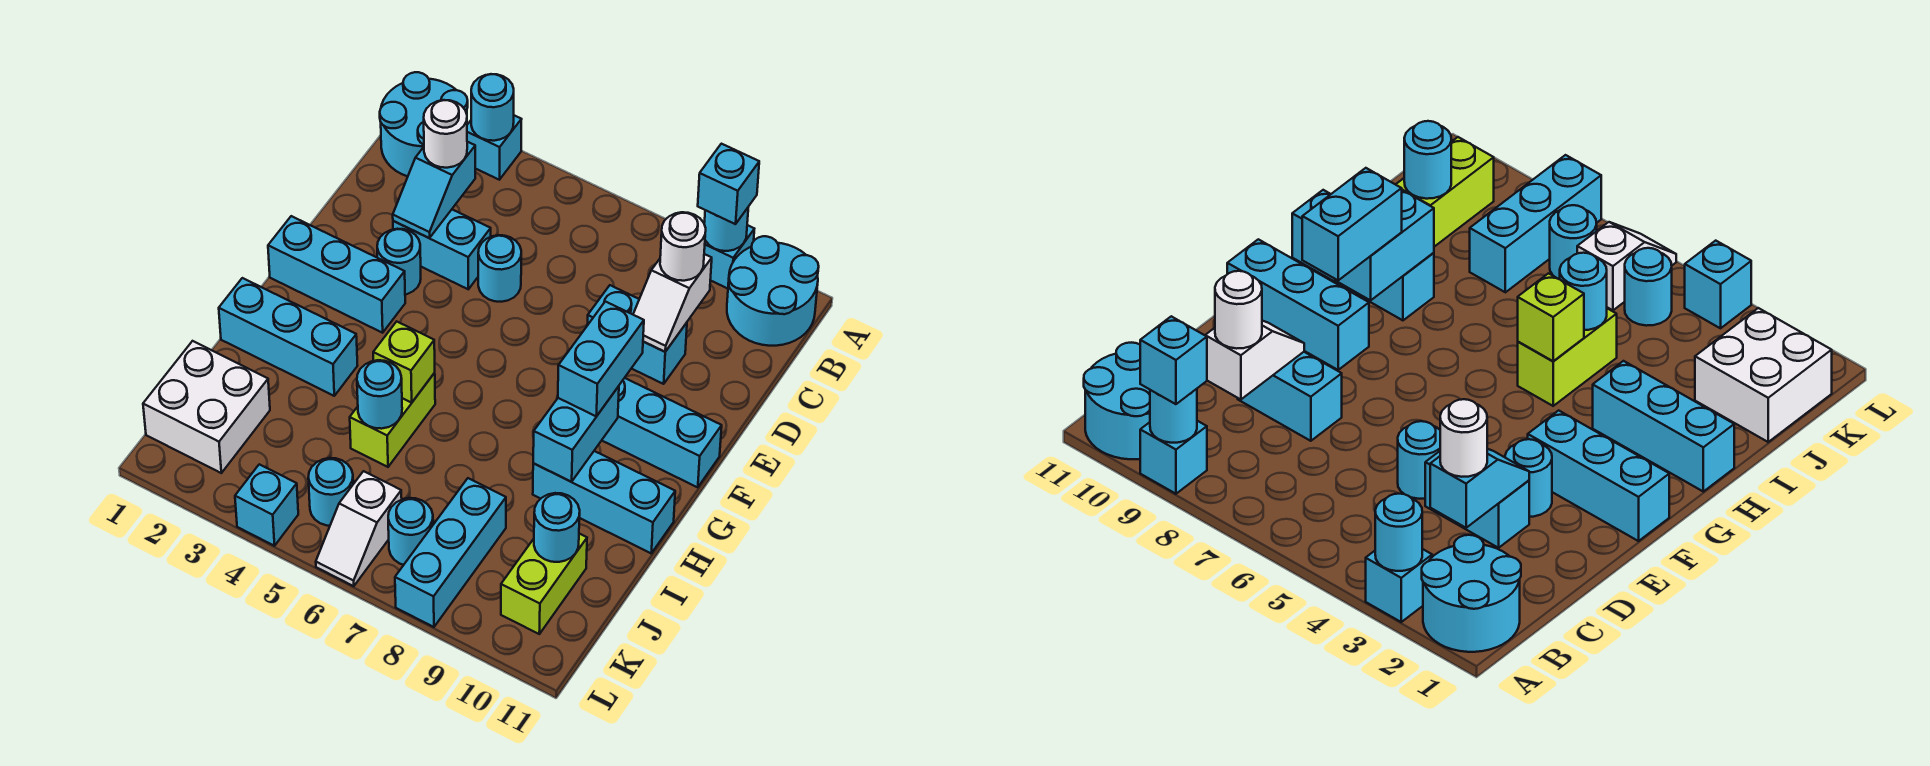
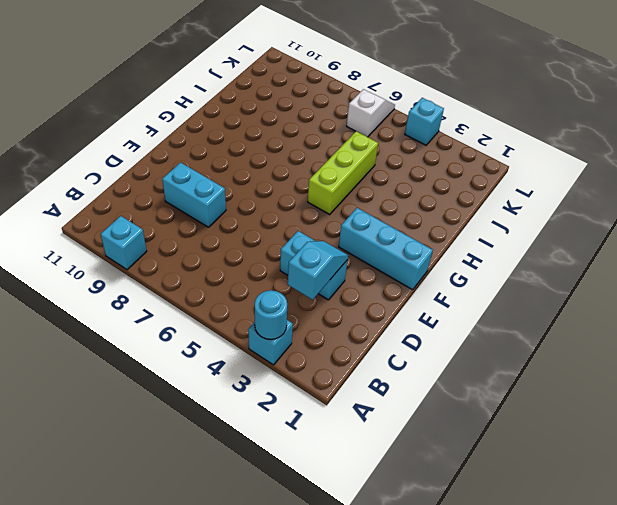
lime 1x3 brick [308,131,378,214] -> lime 1x2 brick [350,373,435,467]
none -> cyan 2x2 round brick [380,72,468,176]
none -> cyan 2x2 round brick [727,236,819,346]
none -> cyan 1x1 round brick [478,235,521,302]
none -> cyan 1x1 round brick [377,229,421,294]

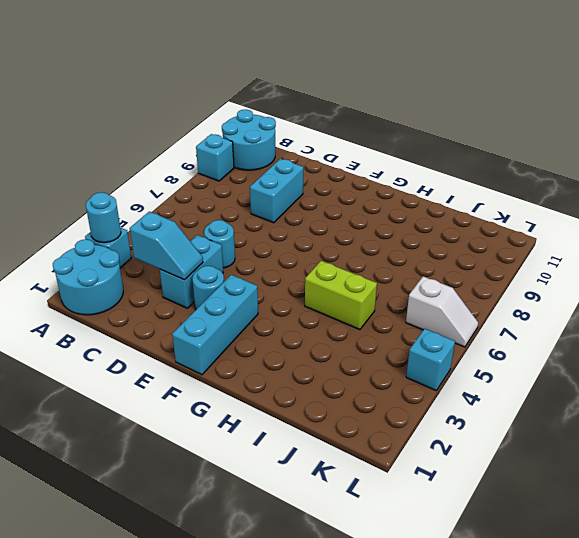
none -> cyan 1x3 brick [602,378,722,487]
none -> cyan 1x3 brick [219,278,358,396]
none -> cyan 1x3 brick [533,451,675,553]
none -> white 2x2 brick [143,341,270,473]

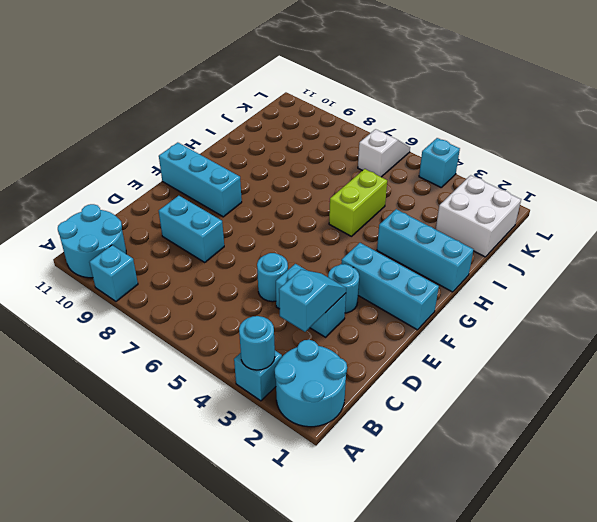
none -> cyan 1x3 brick [533,451,675,553]
none -> cyan 1x3 brick [395,478,506,627]
none -> lime 1x2 brick [501,534,587,634]
none -> cyan 1x1 round brick [308,458,353,526]

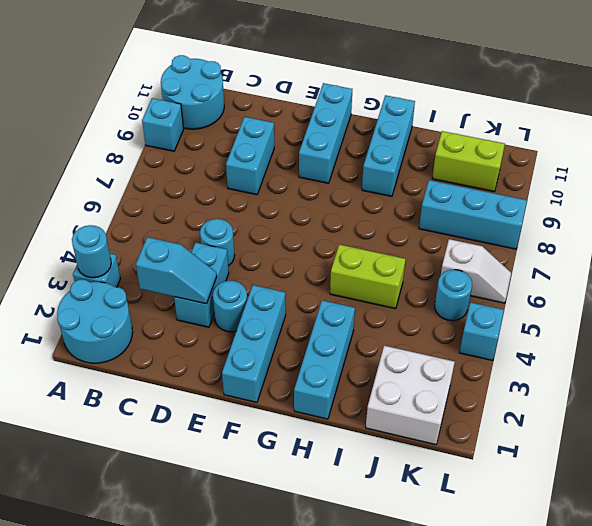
none -> cyan 1x1 round brick [388,498,433,565]
none -> cyan 1x1 round brick [704,208,748,251]
none -> white 1x2 slope [633,254,712,352]
none -> cyan 1x2 brick [533,386,619,482]

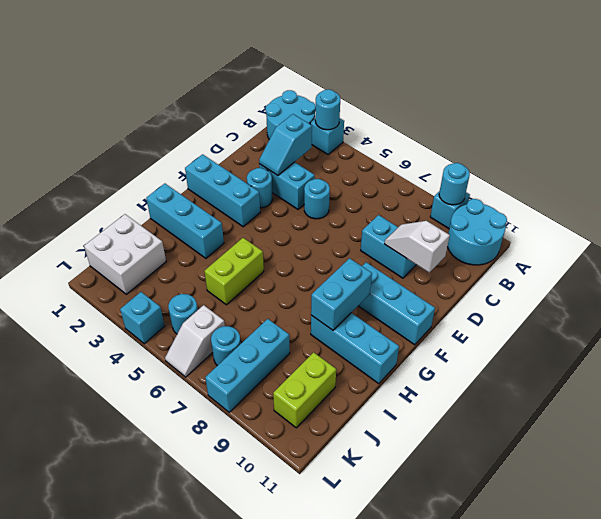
white 1x2 slope [385,221,450,273] -> white 1x2 slope turned to [633,254,712,352]
none -> lime 1x1 brick [373,322,435,403]
none -> cyan 1x1 round brick [357,360,402,429]
none -> cyan 1x1 round brick [534,493,580,562]
none -> cyan 1x1 brick [698,144,759,224]

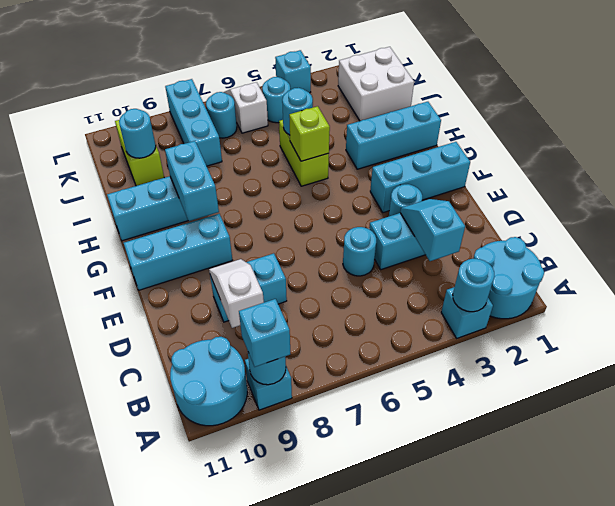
none -> white 1x1 round brick [424,100,467,168]
none -> white 1x1 round brick [660,212,706,281]
none -> cyan 1x2 brick [558,301,644,416]

